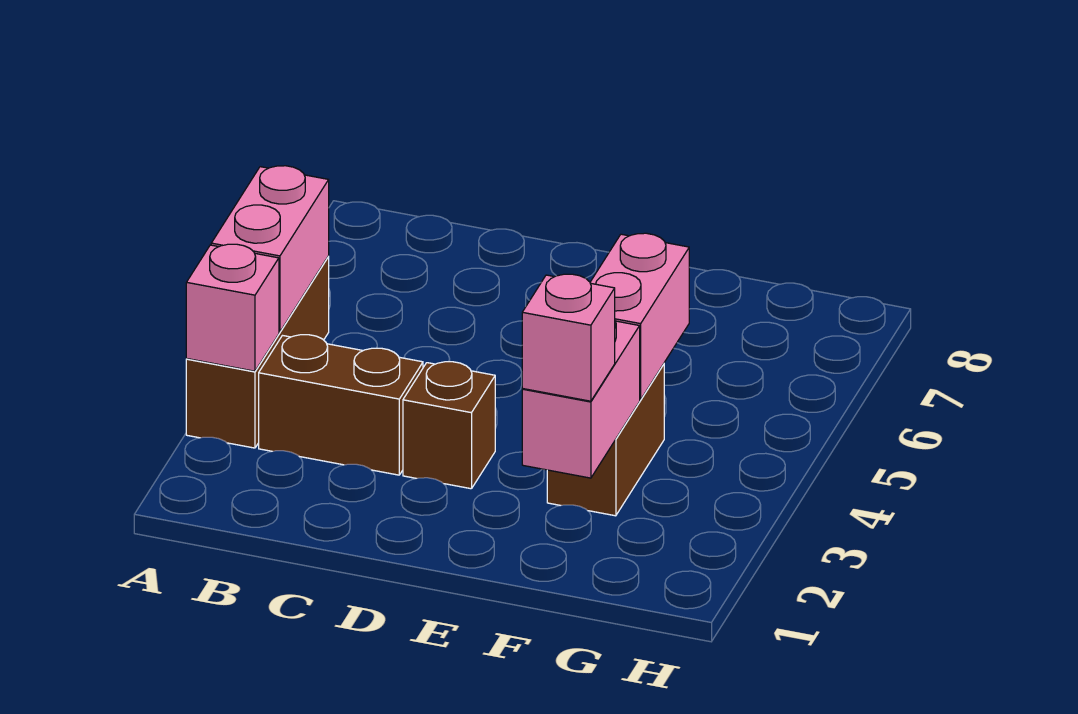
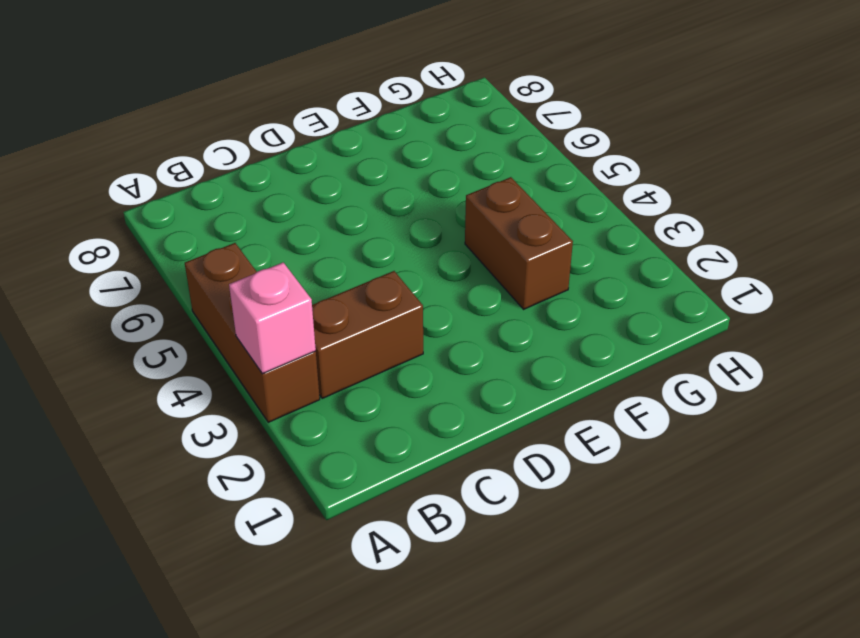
none -> brown 1x1 brick [403,362,495,489]
none -> pink 1x2 brick [211,166,329,332]

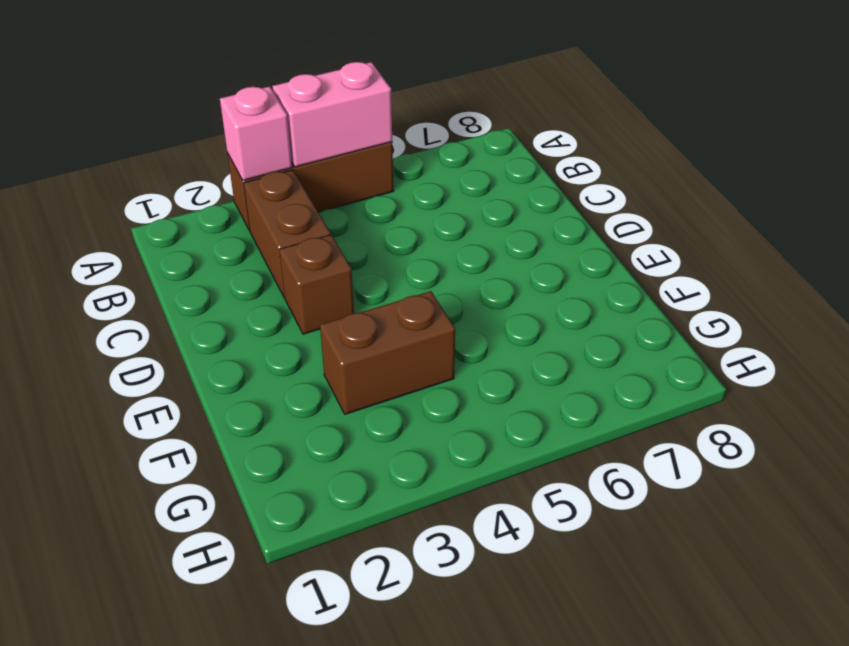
none -> pink 1x2 brick [522,321,640,478]
none -> pink 1x2 brick [590,233,689,400]

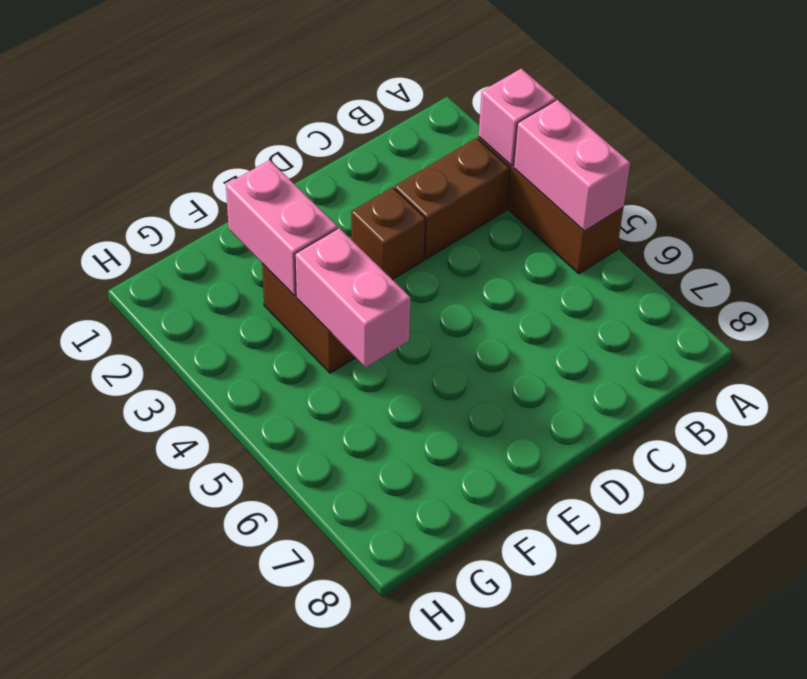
none -> pink 1x1 brick [522,274,615,401]

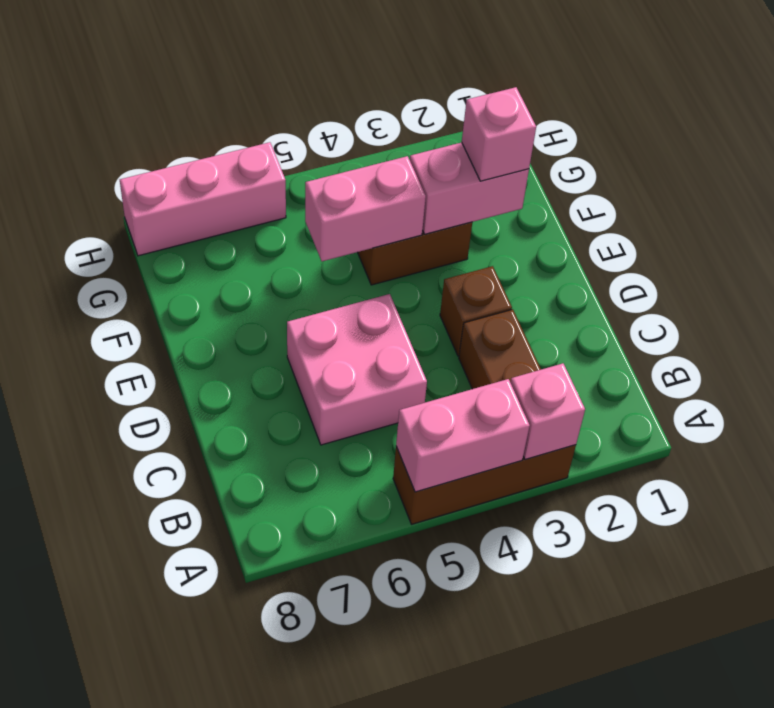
pink 2x2 brick [287,294,427,445] -> none
pink 1x3 brick [120,142,286,256] -> none

